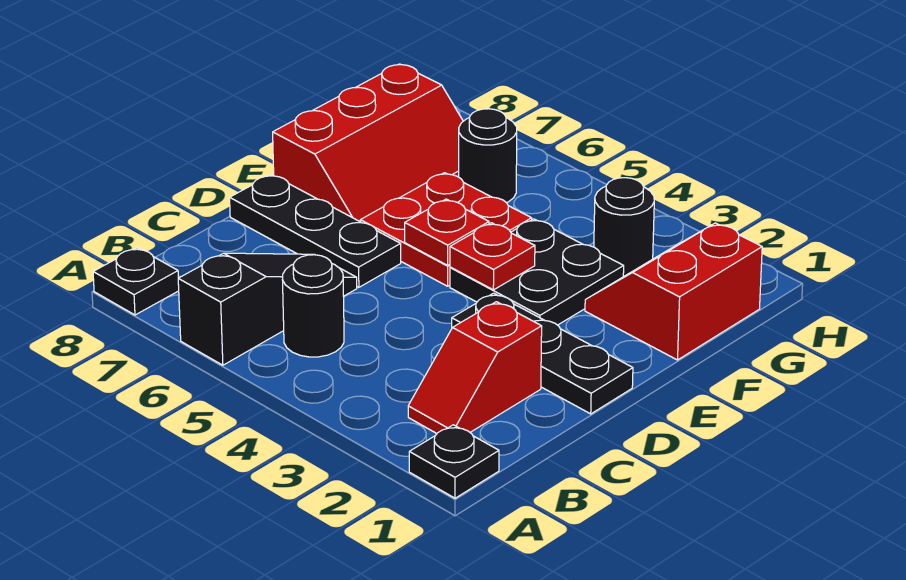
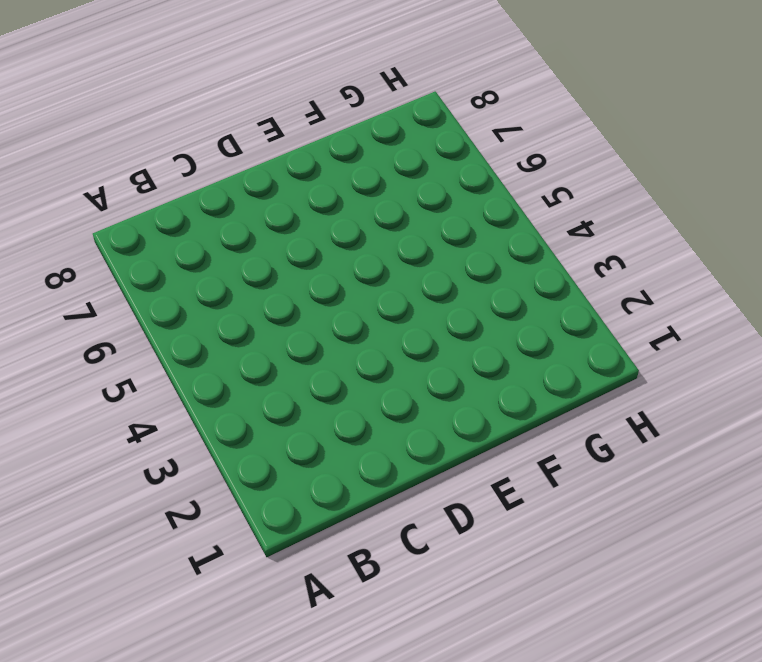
none -> black 1x1 plate [409,425,499,498]
none -> black 1x3 slope [178,253,357,365]
none -> black 1x1 plate [93,248,179,315]

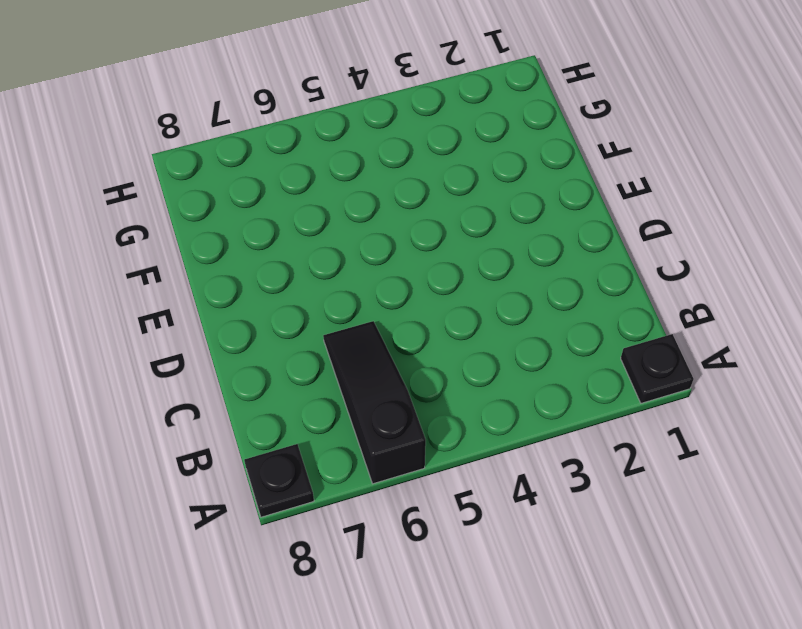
none -> red 1x2 slope [408,302,542,433]
none -> black 1x1 round brick [282,255,344,357]
none -> black 1x3 plate [452,293,633,414]

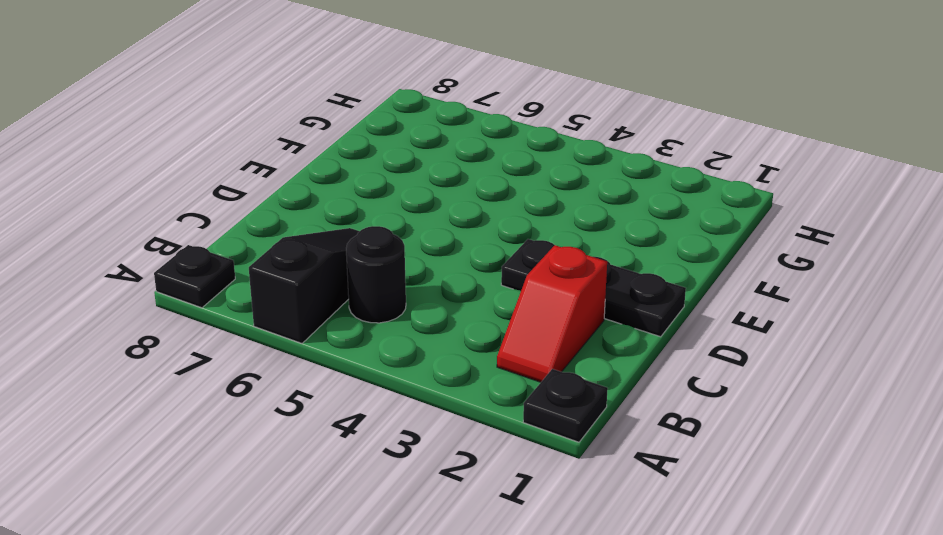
none -> black 1x3 plate [230,175,401,287]
none -> black 2x2 plate [450,219,624,325]
none -> red 2x2 plate [360,173,532,286]

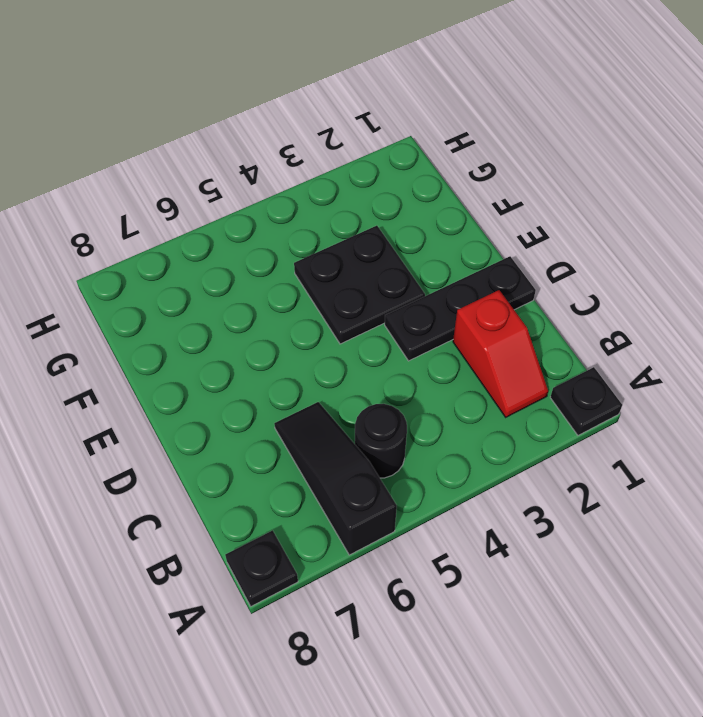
none -> black 1x3 plate [230,175,401,287]
none -> red 2x2 plate [360,173,532,286]
none -> red 2x3 slope [273,64,463,221]

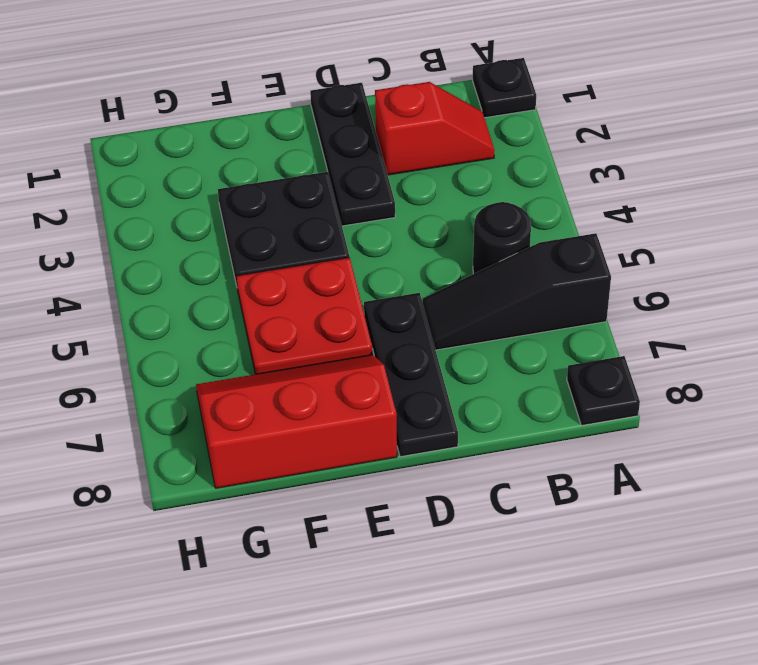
none -> red 2x2 slope [585,223,762,360]
none -> black 1x1 round brick [594,178,654,277]
none -> black 1x1 round brick [459,109,517,203]

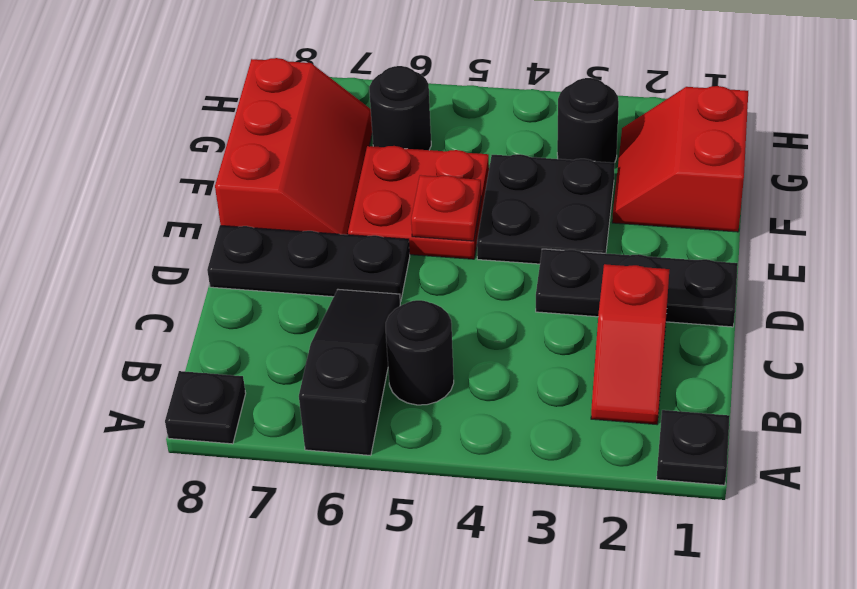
none -> red 1x1 plate [450,223,535,290]

